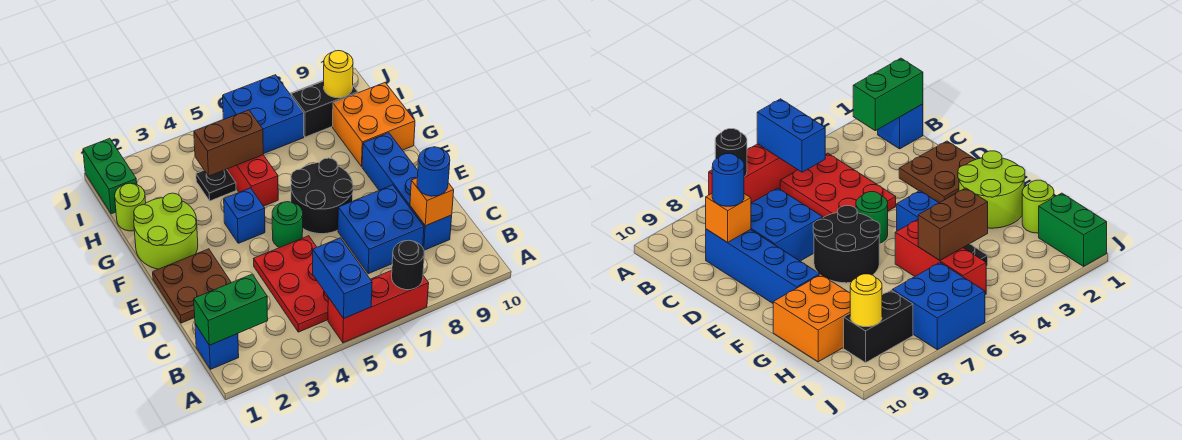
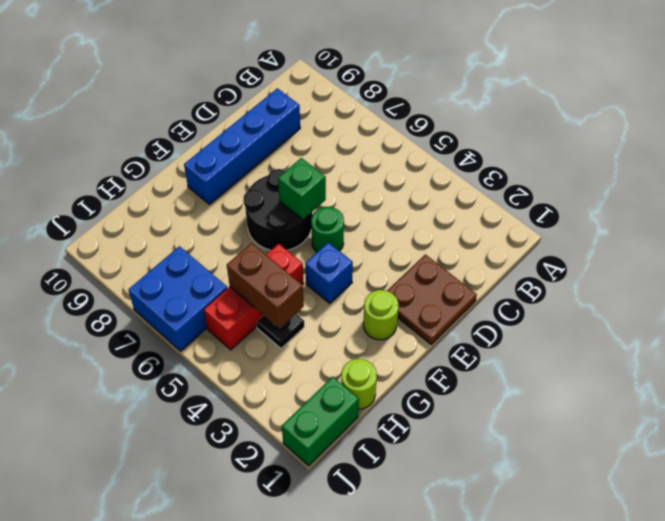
green 1x1 brick [278,158,326,220] -> none
lime 1x1 round brick [363,290,399,340] -> lime 2x2 round brick [134,193,198,269]
none -> red 1x3 brick [328,270,429,343]
none -> blue 1x1 brick [195,324,239,369]
none -> red 2x3 plate [254,236,328,332]

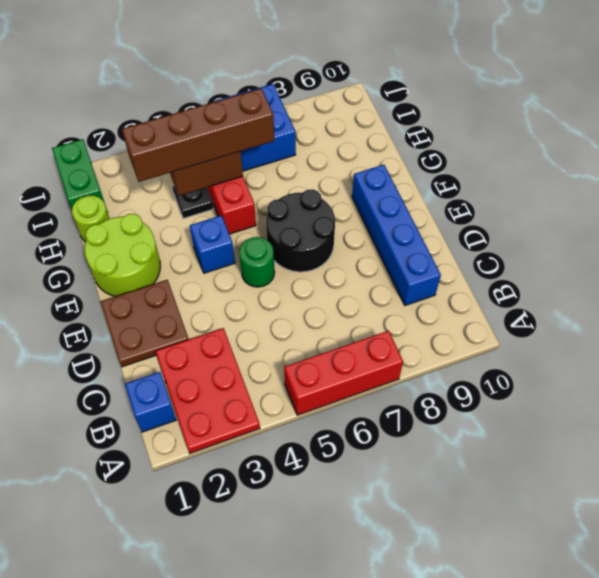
red 2x3 plate [156,328,260,453] -> red 2x3 plate moved to [254,236,328,332]
brown 1x4 brick [122,88,274,182] -> none
none -> blue 2x2 brick [338,185,424,274]
none -> orange 2x2 brick [333,83,415,166]
none -> black 1x2 brick [291,81,358,137]

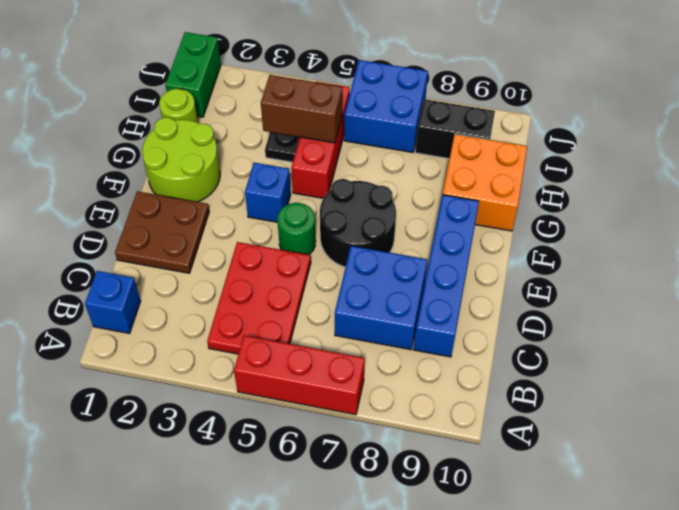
none -> blue 1x2 brick [313,238,372,318]
none -> black 1x1 round brick [392,240,424,290]
none -> green 1x2 brick [194,274,268,345]

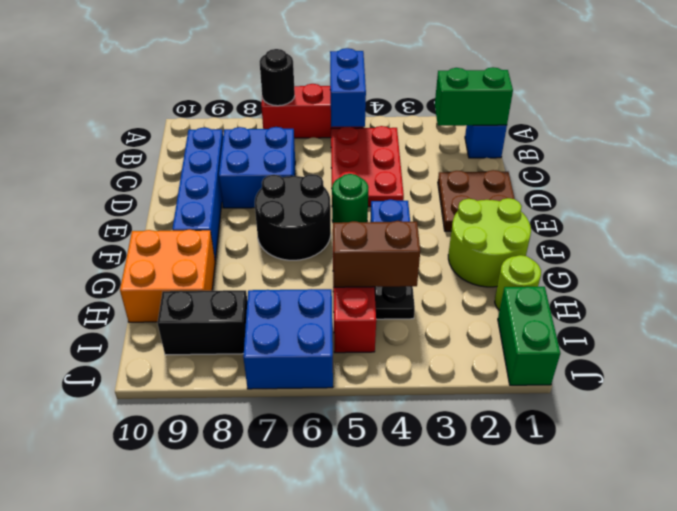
none -> orange 1x1 brick [410,178,454,226]
none -> yellow 1x1 round brick [324,51,353,98]
none -> blue 1x1 round brick [417,147,450,196]

